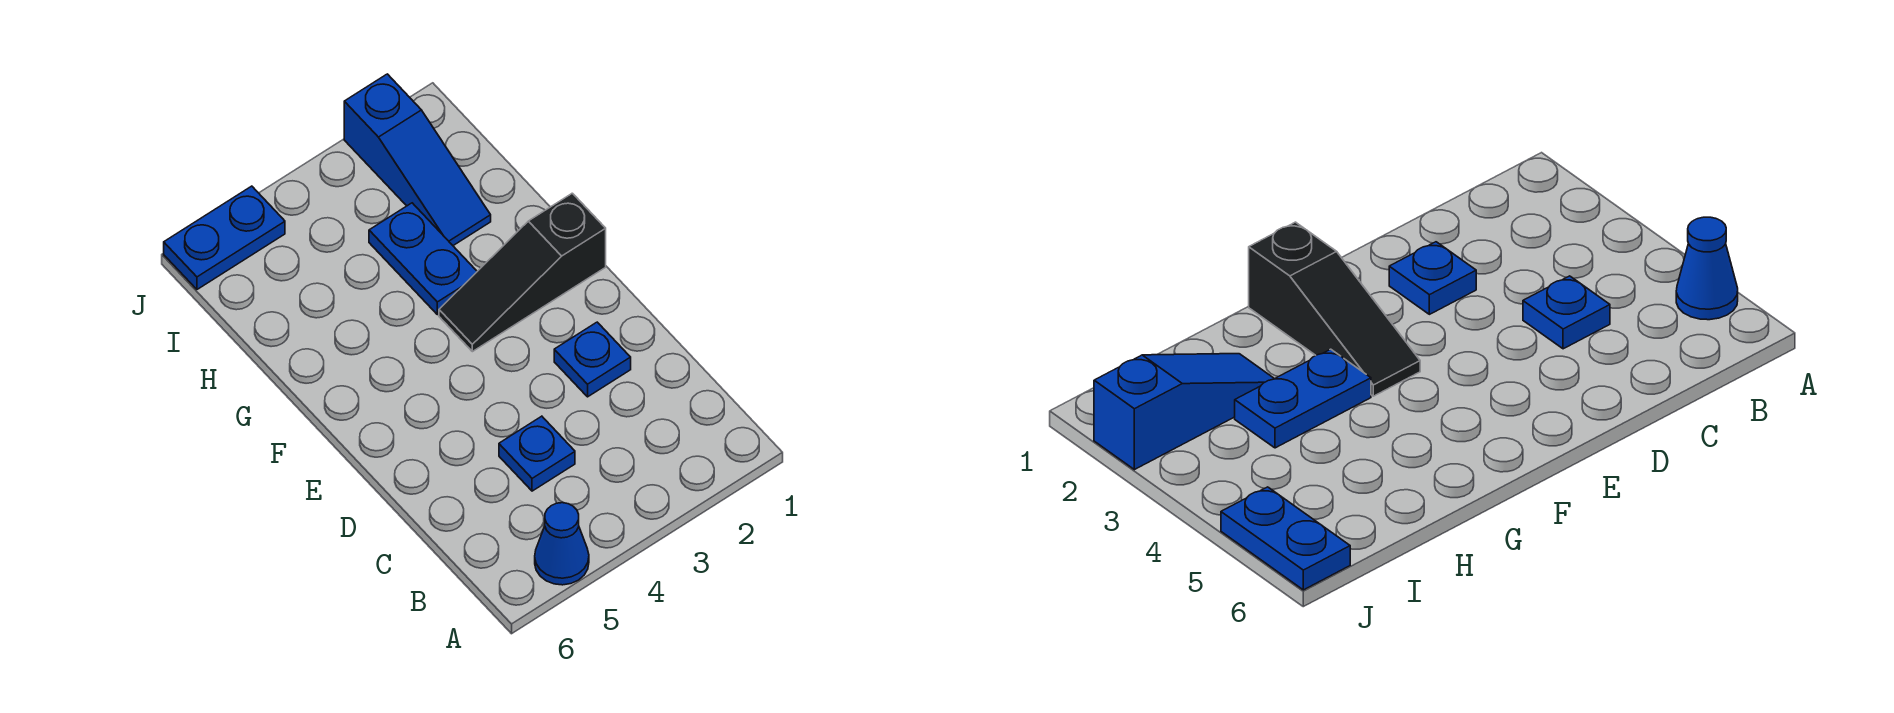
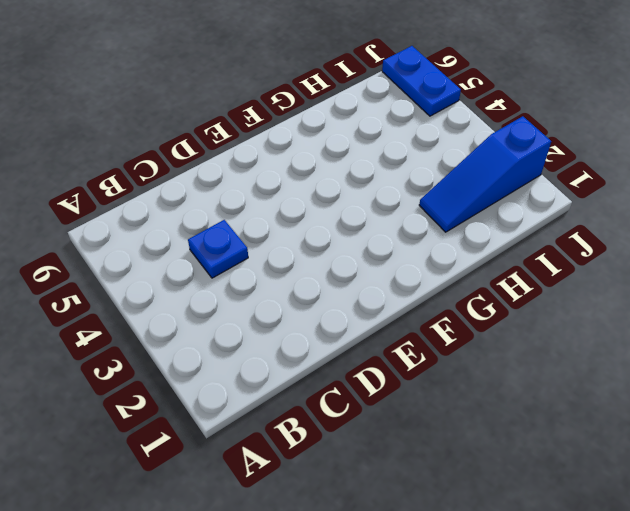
none -> blue 1x1 cone [535,503,589,585]
none -> blue 1x1 plate [554,322,631,397]

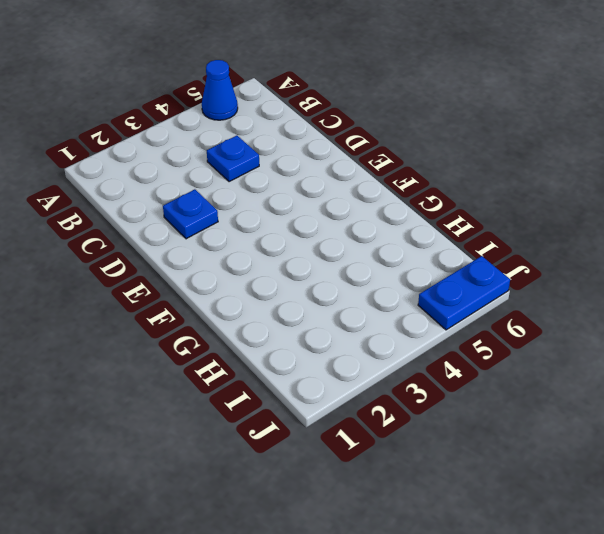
none -> black 1x3 slope [439,193,606,352]
none -> blue 1x2 plate [369,203,477,315]

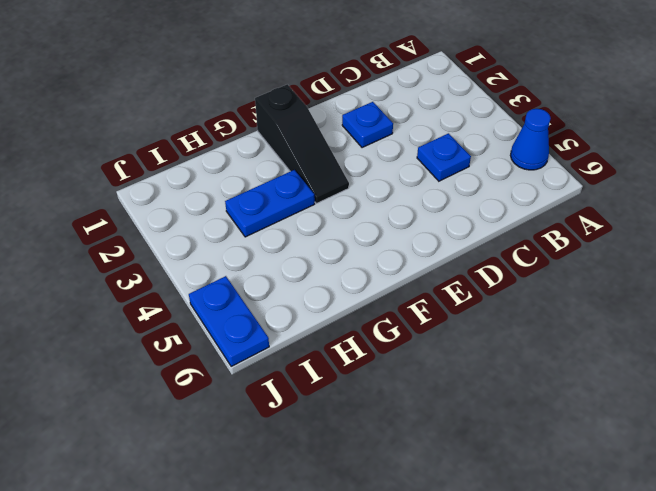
none -> blue 1x3 slope [344,74,491,246]

